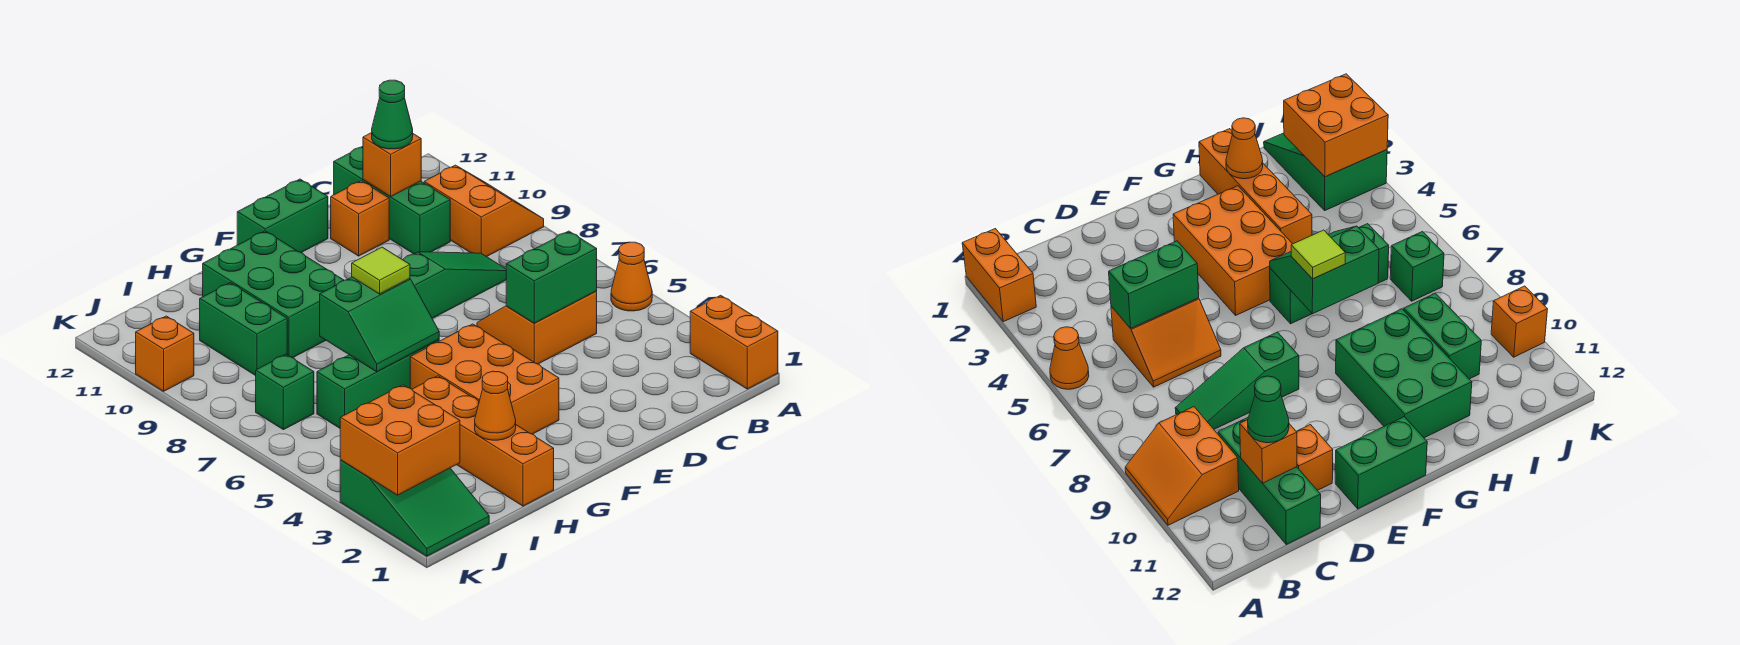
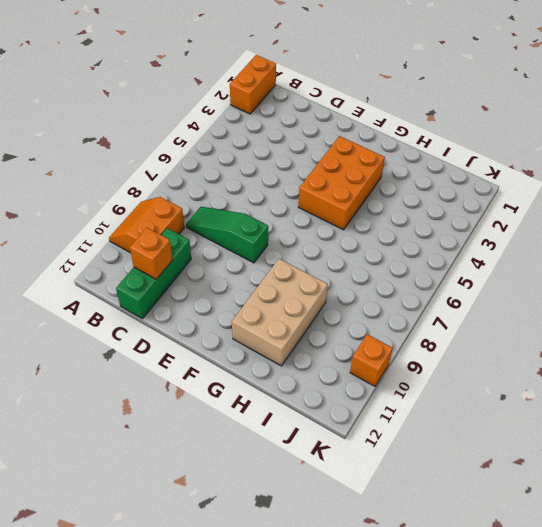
tan 2x3 brick [232,259,328,366] -> green 2x3 brick [203,231,344,358]
none -> orange 1x1 cone [611,242,652,311]
none -> orange 2x2 slope [477,291,597,364]
none -> orange 1x1 brick [331,181,389,256]

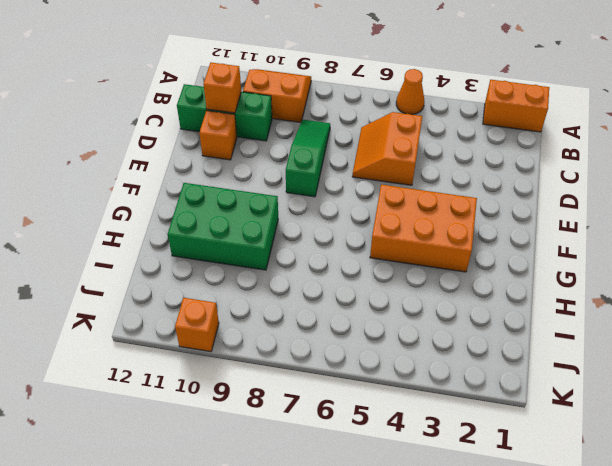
none -> green 1x2 brick [237,179,328,253]
none -> green 1x3 brick [317,340,439,428]
none -> orange 1x4 brick [412,376,554,506]

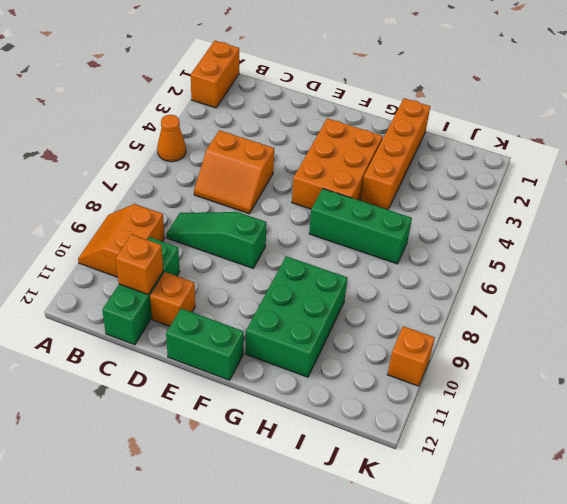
none -> green 1x2 brick [200,283,287,376]
none -> green 2x3 slope [340,460,489,556]
none -> green 1x1 brick [256,354,314,430]

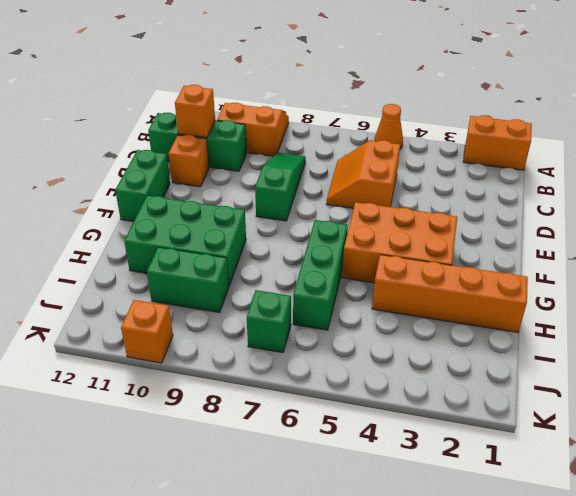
none -> green 2x3 slope [340,460,489,556]
none -> green 1x2 brick [506,231,597,323]
none -> green 2x2 slope [320,277,439,372]

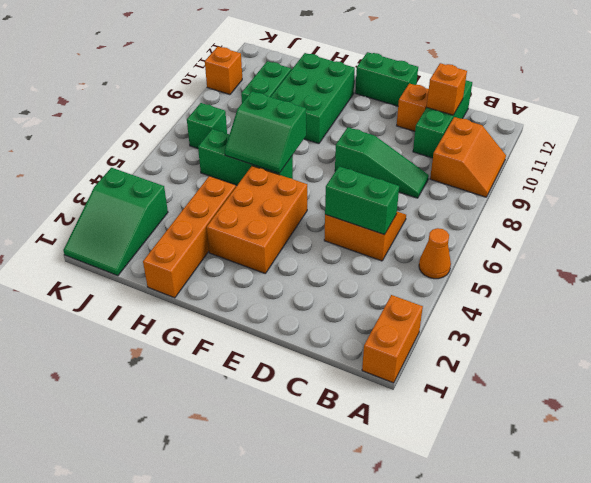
none -> orange 1x1 cone [475,371,516,440]
none -> orange 2x2 brick [340,385,460,495]
none -> green 1x1 cone [372,80,413,149]

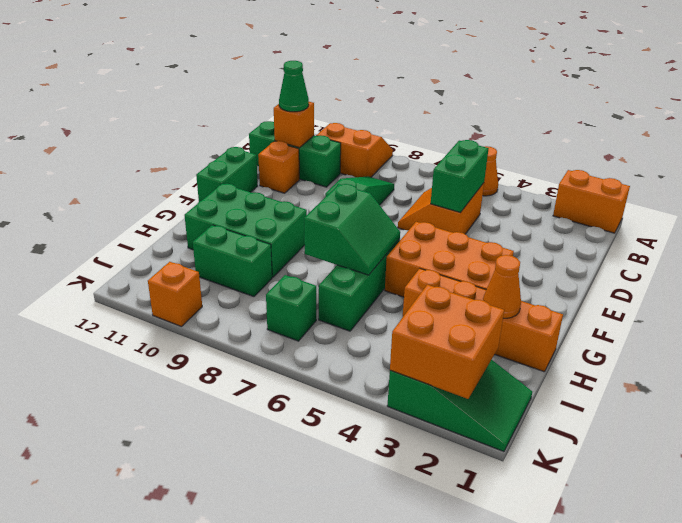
none -> lime 1x1 tile [352,247,410,294]

